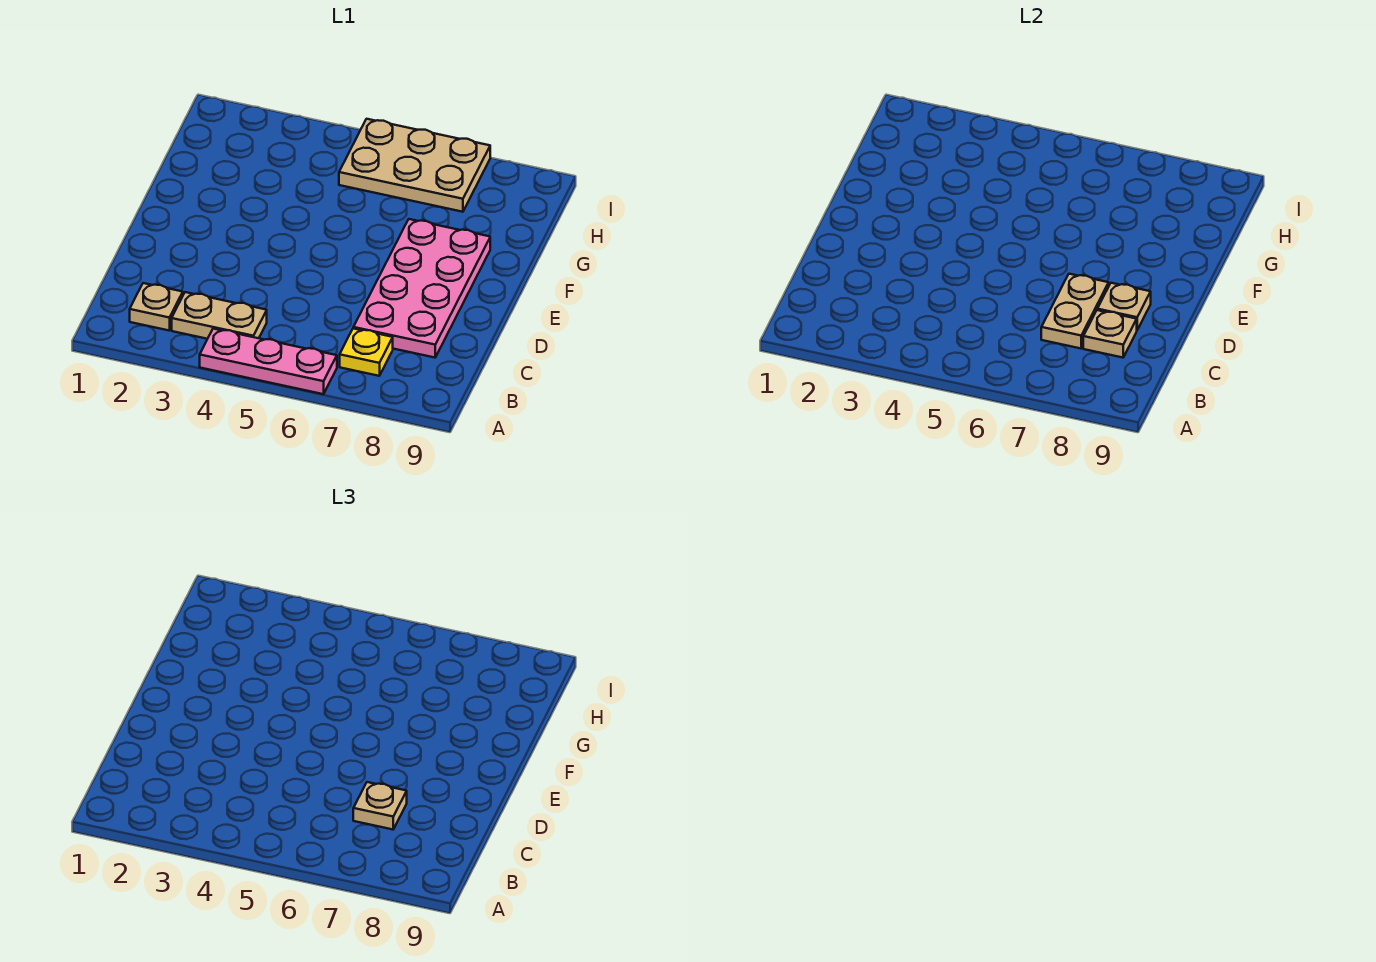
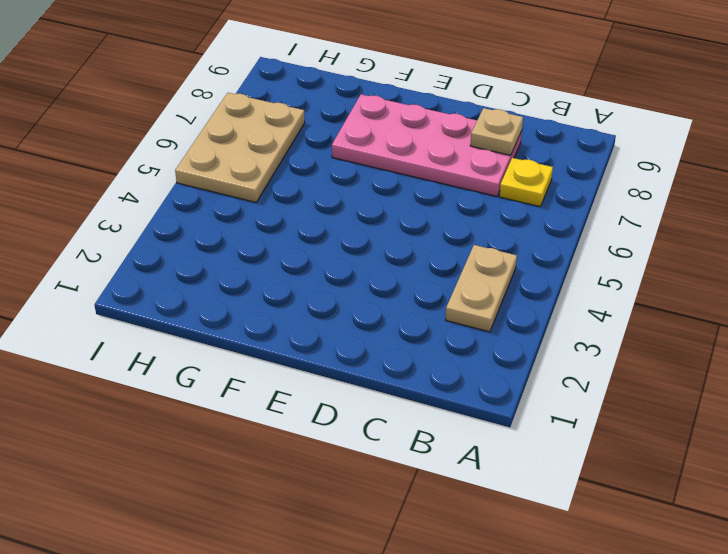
none -> pink 1x3 plate [200,329,337,394]
none -> tan 1x1 plate [130,283,183,330]

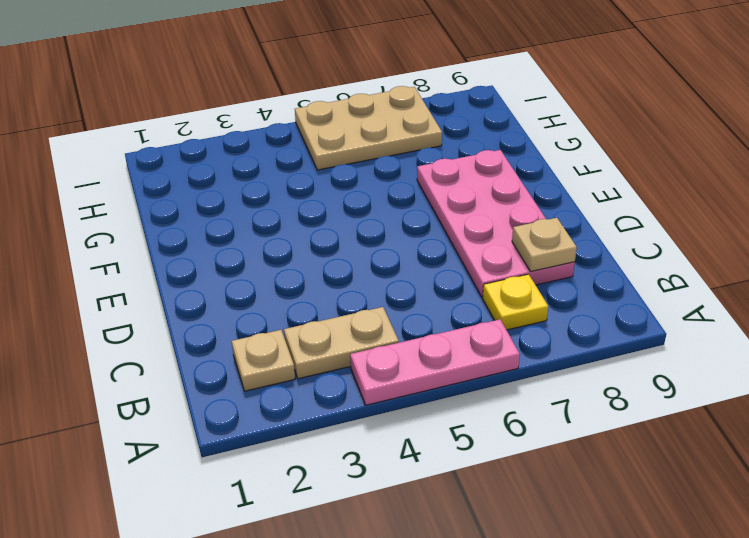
none -> tan 1x2 plate [1041,274,1109,348]
none -> tan 1x1 plate [1097,283,1151,330]

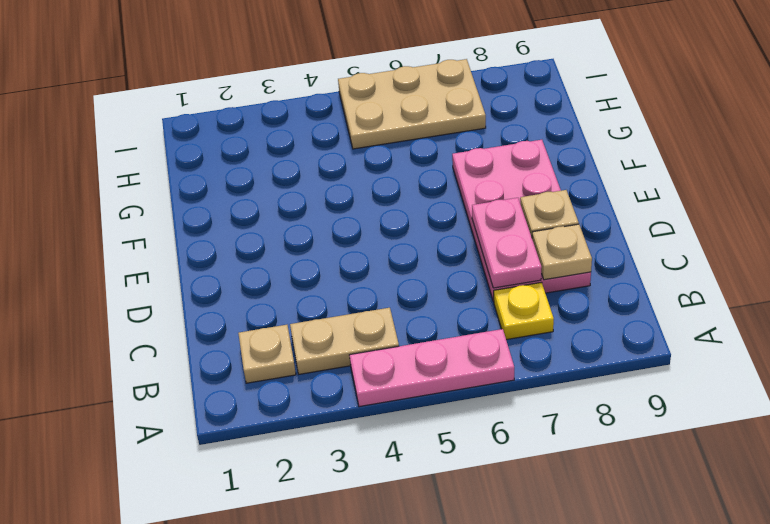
pink 1x2 plate [472,198,542,288] -> tan 1x2 plate [1041,274,1109,348]
none -> tan 1x1 plate [353,782,407,829]

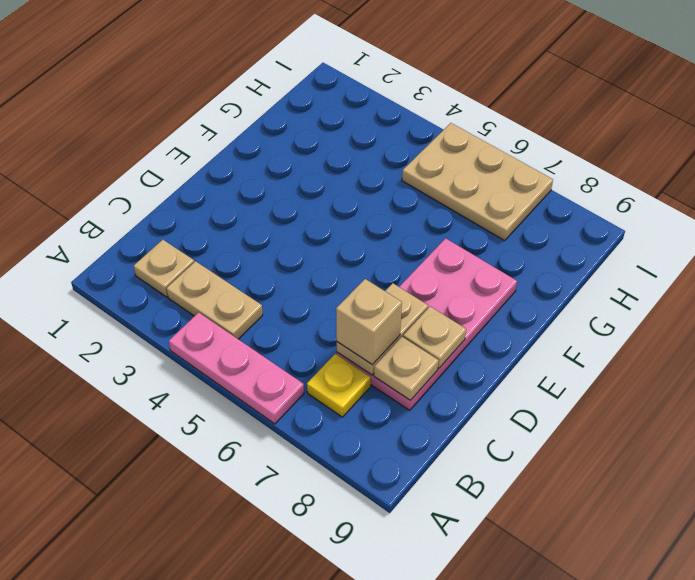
tan 1x1 brick [336,279,402,365] -> tan 1x1 plate [353,782,407,829]

